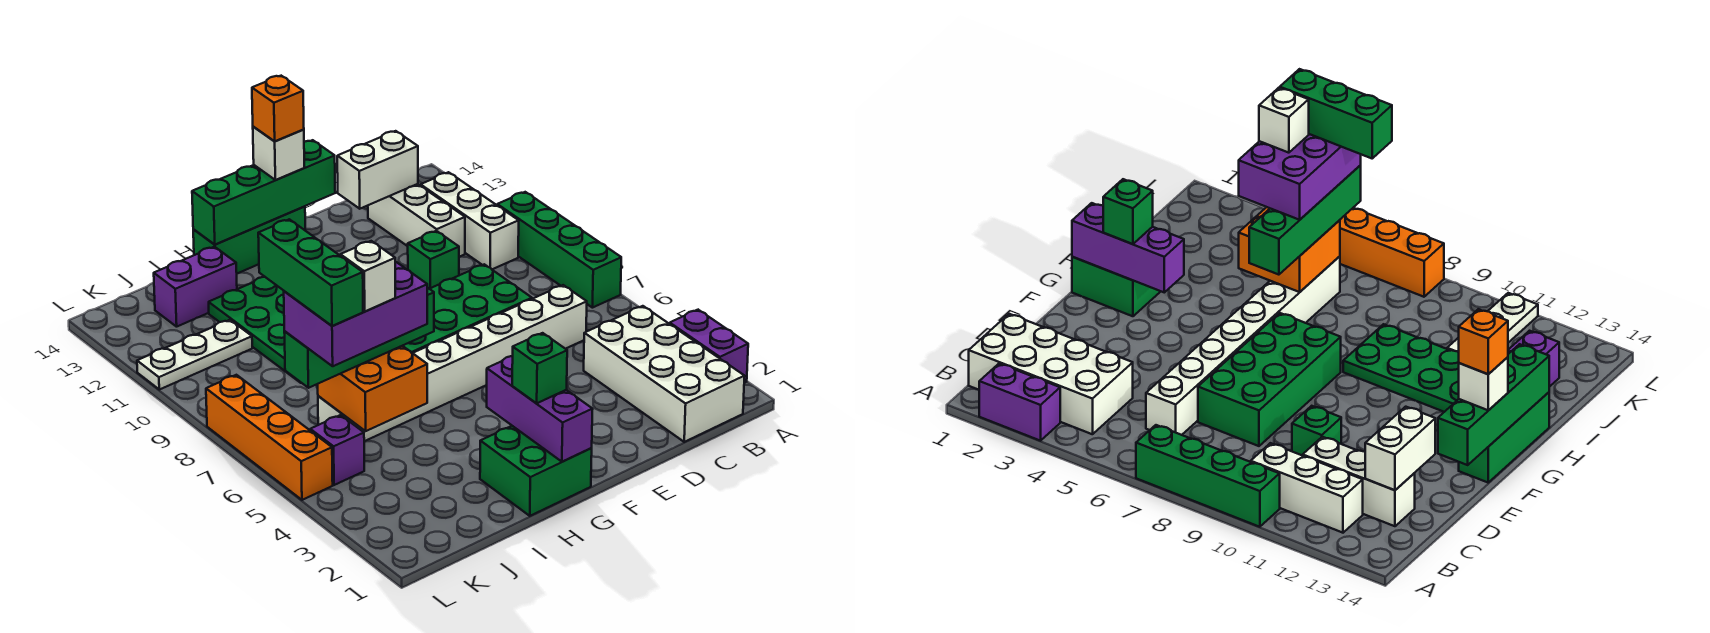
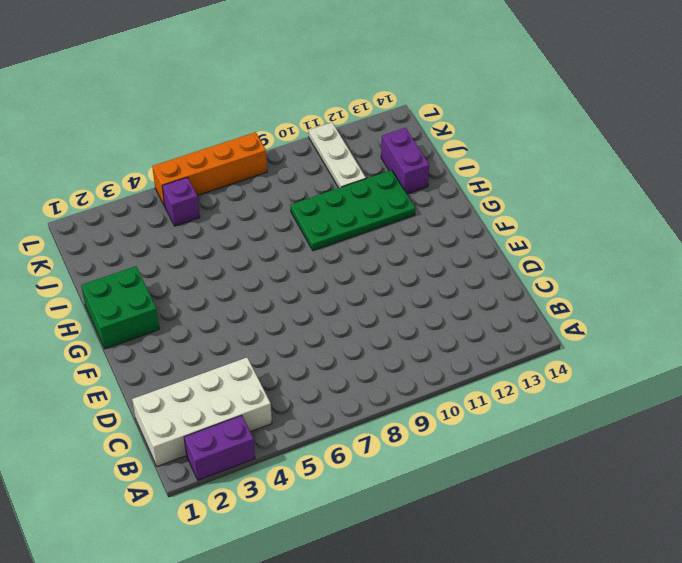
none -> green 1x4 brick [497,192,621,308]
none -> white 1x3 brick [421,172,519,269]
none -> white 1x8 brick [318,285,587,441]

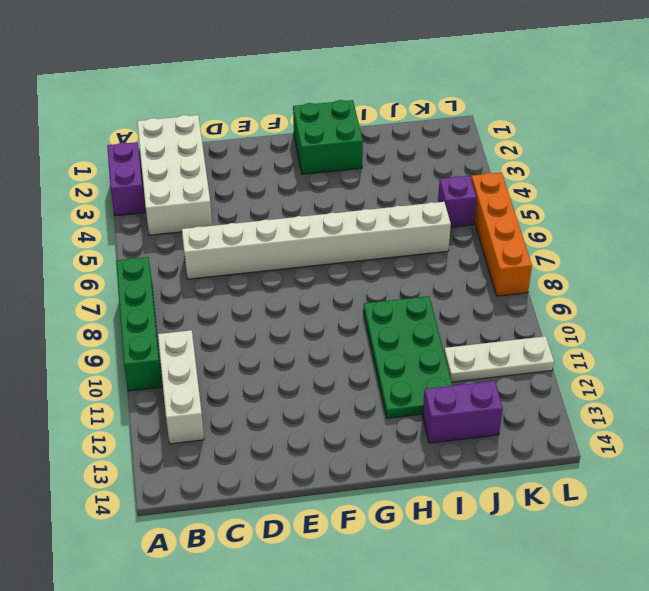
none -> white 1x3 brick [368,184,465,257]
none -> green 2x4 brick [403,264,532,353]
none -> green 1x1 brick [408,231,459,289]

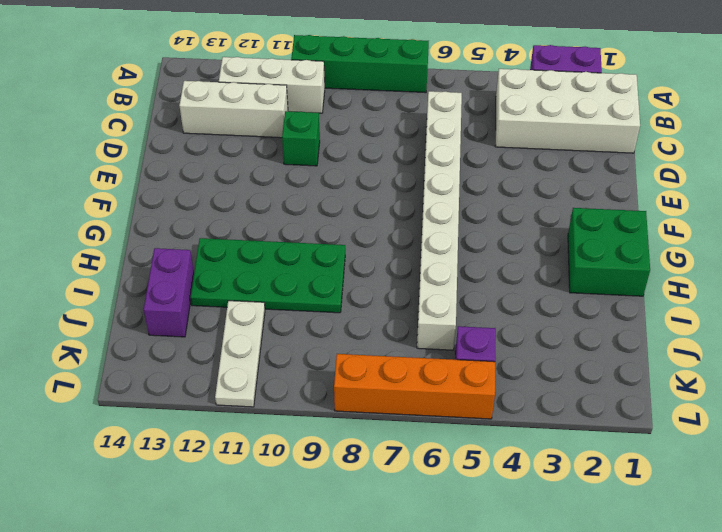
none -> green 2x4 brick [403,264,532,353]
none -> green 1x3 brick [193,206,305,273]
none -> white 1x2 brick [337,131,418,209]

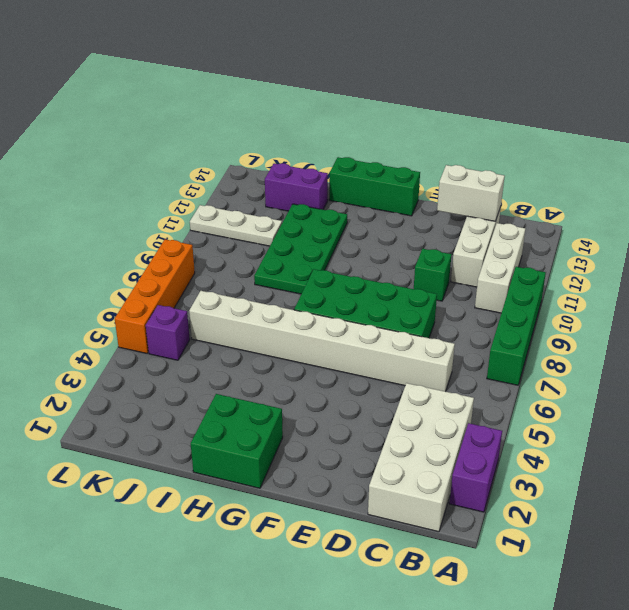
none -> green 1x4 brick [192,140,335,245]
none -> purple 1x3 brick [487,356,593,462]
none -> orange 2x2 brick [318,346,427,431]

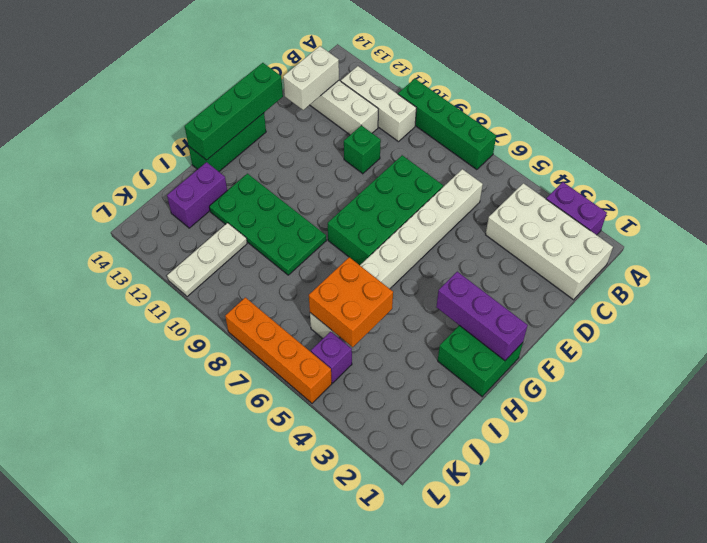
none -> white 1x1 brick [253,127,304,180]
none -> green 1x1 brick [512,333,567,403]
none -> green 1x4 brick [284,288,434,388]

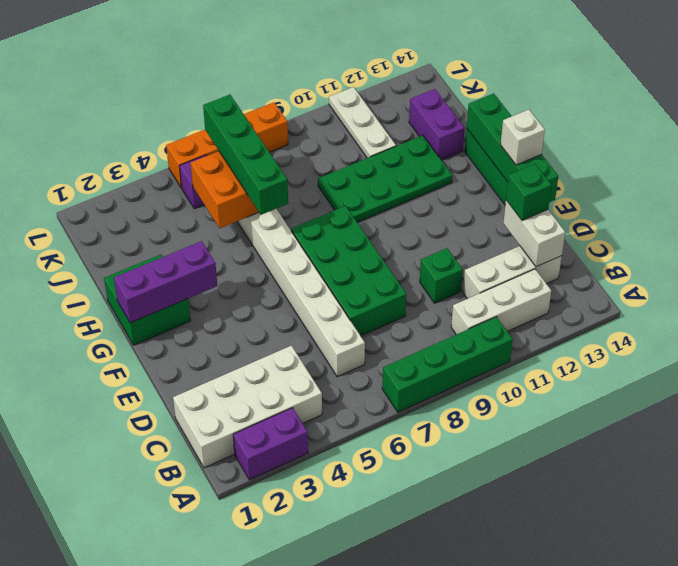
green 1x1 brick [506,164,552,220] -> green 1x1 brick moved to [512,333,567,403]
none -> orange 1x1 brick [252,76,304,141]
none -> purple 2x3 brick [284,261,427,366]
none -> white 1x1 brick [340,241,395,311]

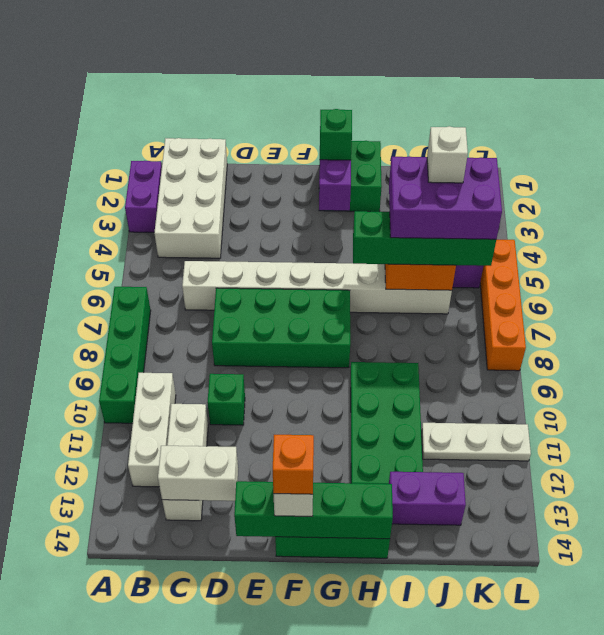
none -> green 1x3 brick [258,219,363,326]

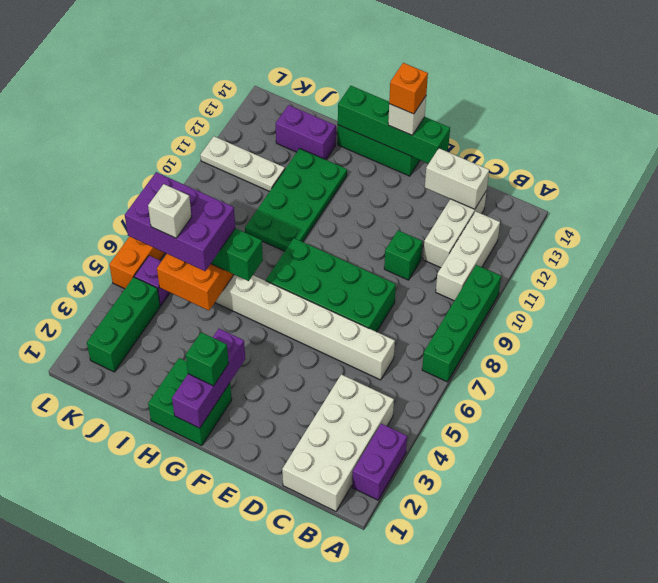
green 1x3 brick [87,277,160,372] -> green 1x3 brick moved to [258,219,363,326]

